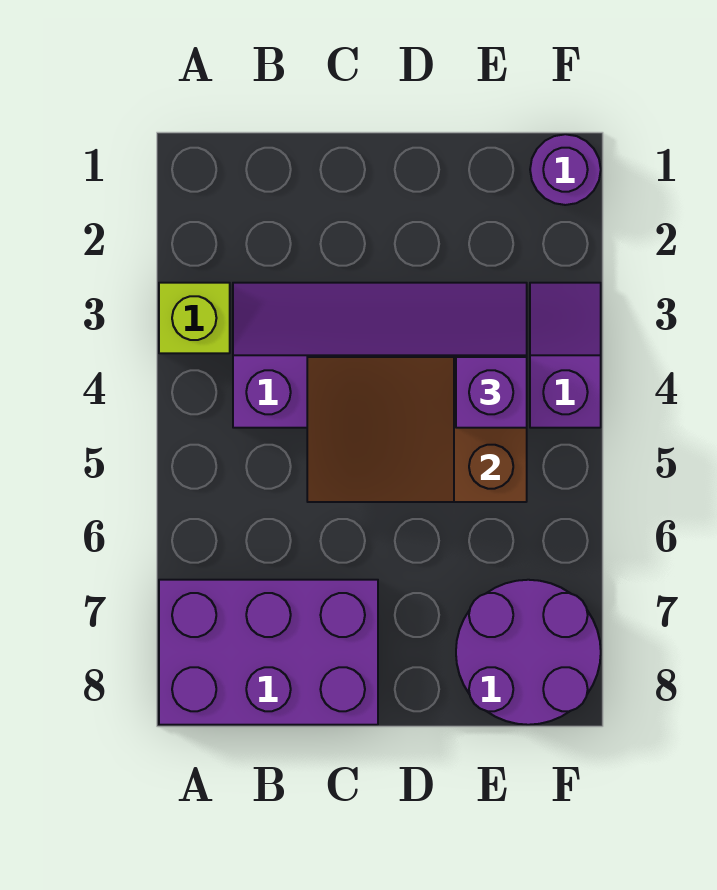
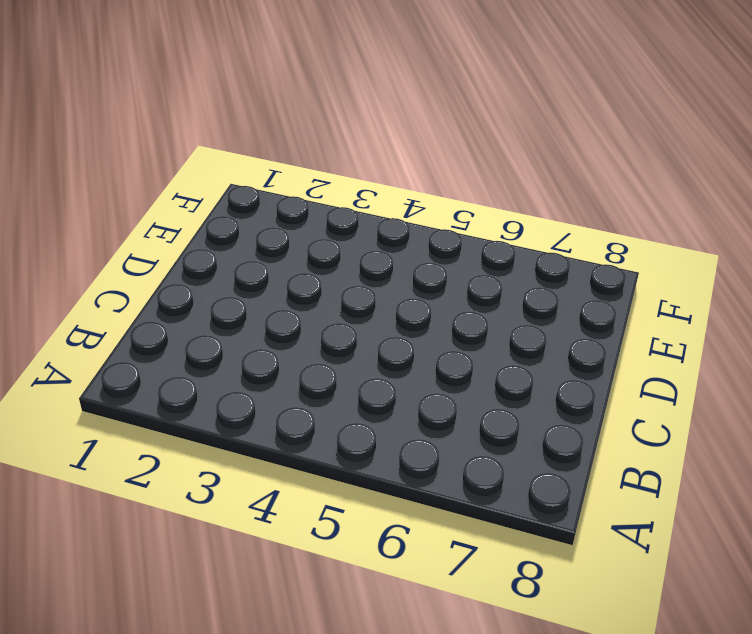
none -> lime 1x1 brick [159,283,230,353]
none -> purple 2x3 brick [159,580,378,725]

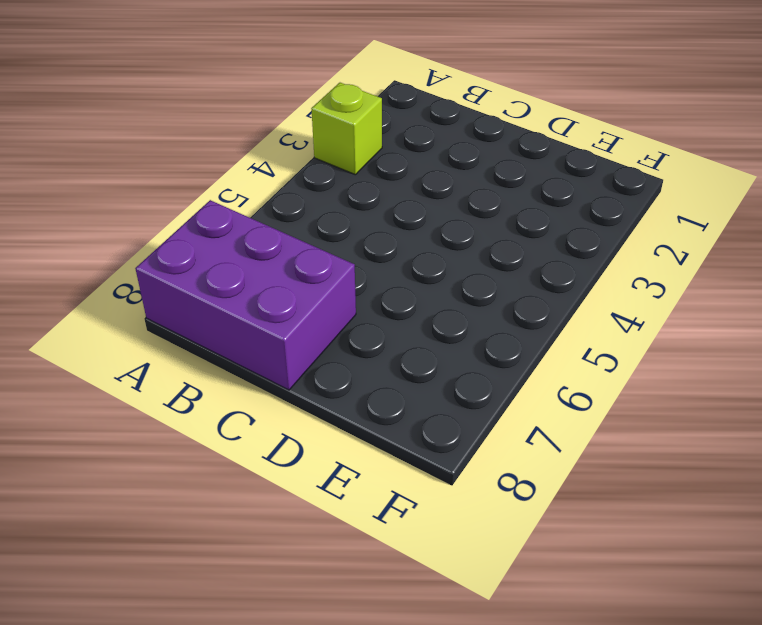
none -> purple 2x4 slope [233,283,527,428]
none -> purple 2x2 round brick [456,580,601,725]

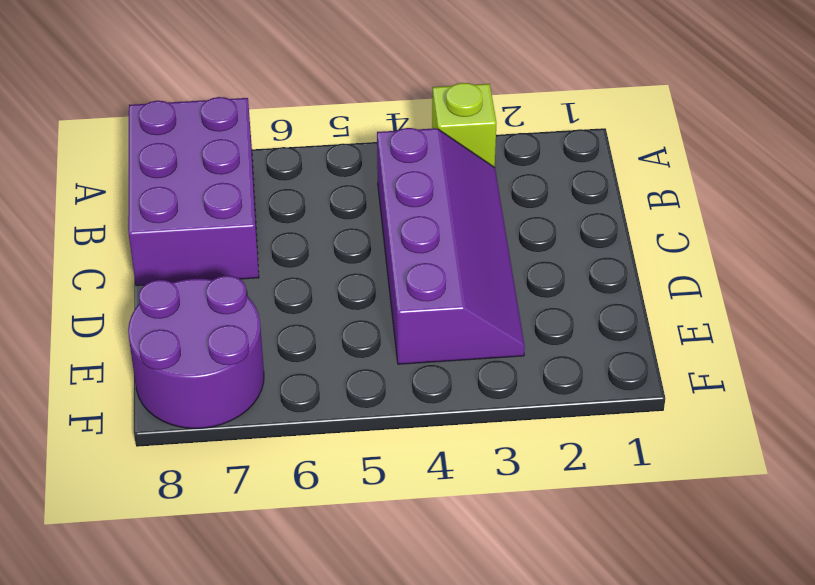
none -> purple 1x1 round brick [530,134,601,205]
none -> purple 1x2 slope [530,283,601,428]

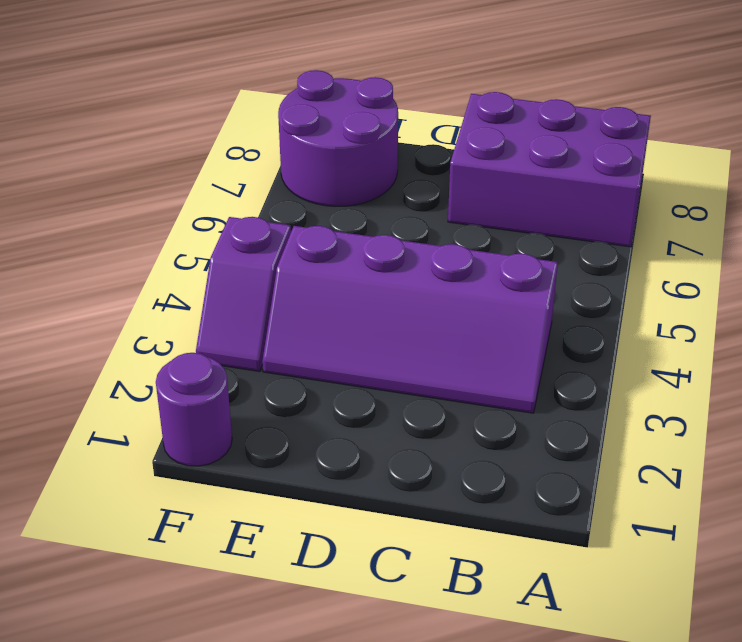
none -> lime 1x1 brick [159,283,230,353]
none -> brown 2x3 slope [307,357,527,502]

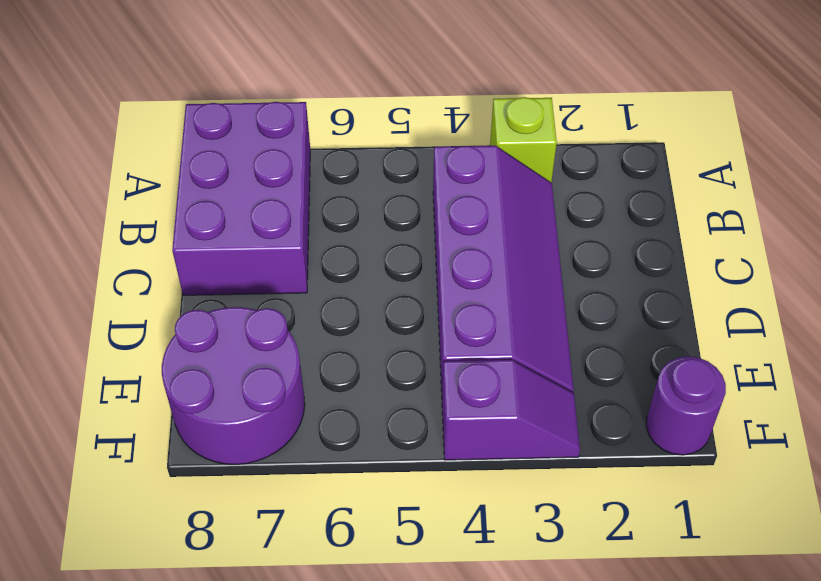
none -> brown 2x3 slope [307,357,527,502]
none -> purple 1x1 brick [456,357,527,428]

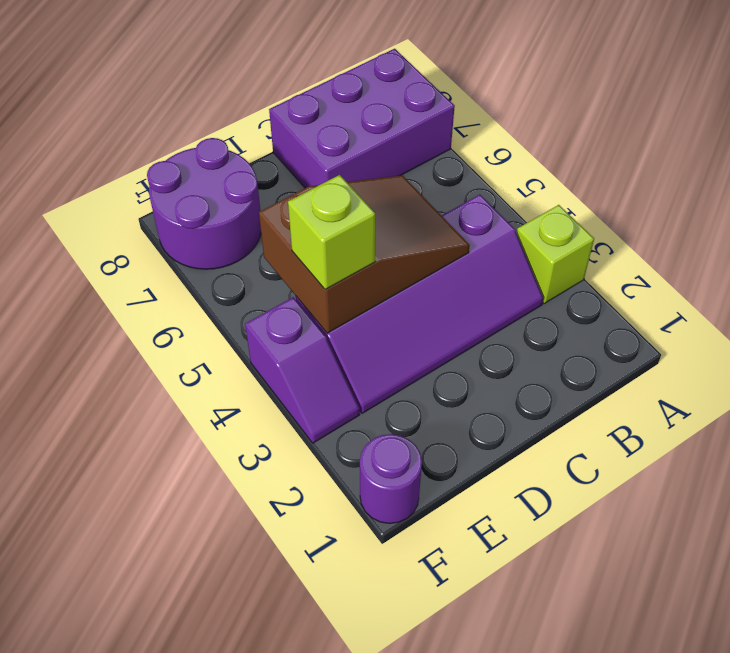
lime 1x1 brick [288,175,375,289] -> purple 1x1 brick [456,357,527,428]

